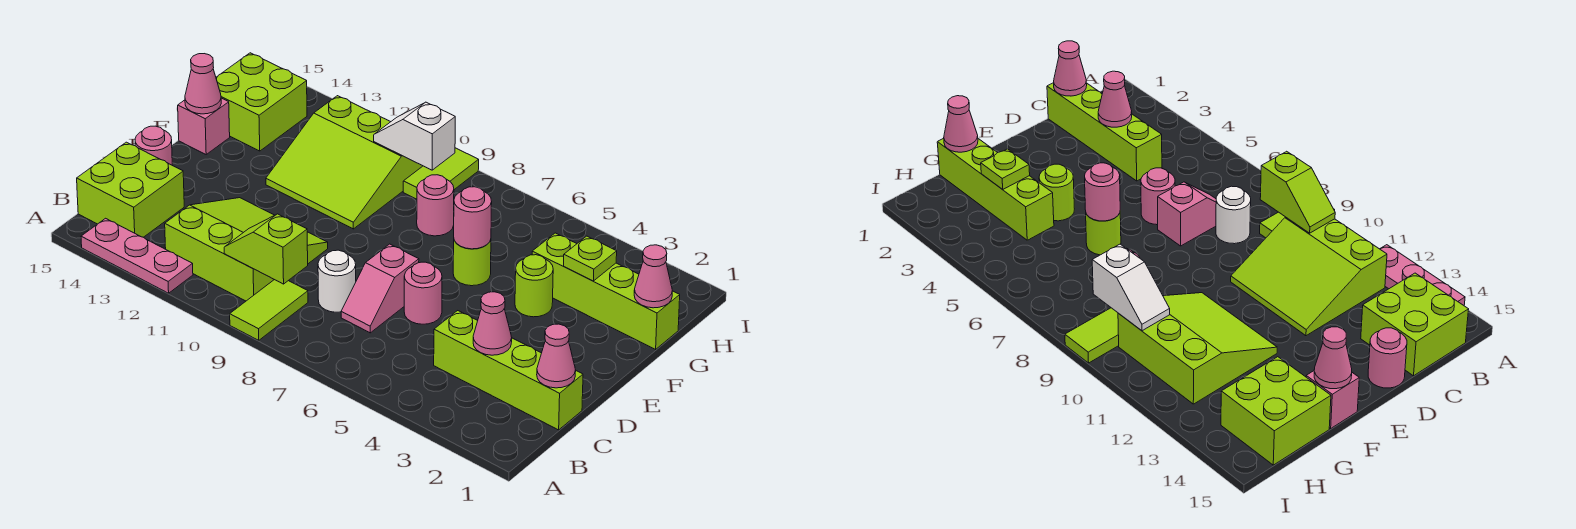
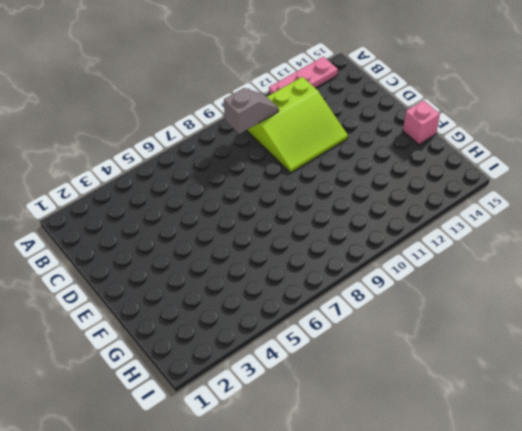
grey 1x2 slope [224,88,279,134] -> lime 1x2 slope [224,214,308,284]
none -> lime 1x2 tile [230,280,308,340]
none -> lime 2x2 brick [77,142,184,237]
none -> lime 1x4 brick [434,311,583,430]

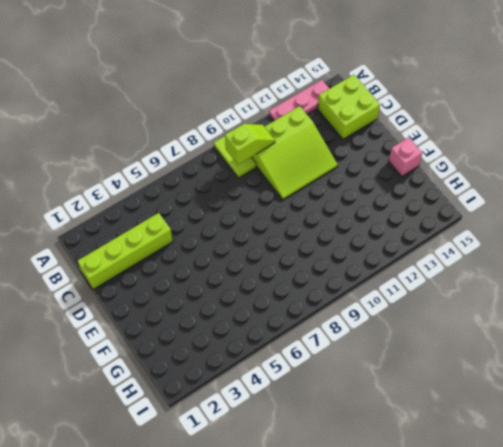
none -> pink 1x2 slope [341,244,419,333]
none -> white 1x1 round brick [318,250,356,312]
none -> pink 1x1 round brick [404,262,442,324]

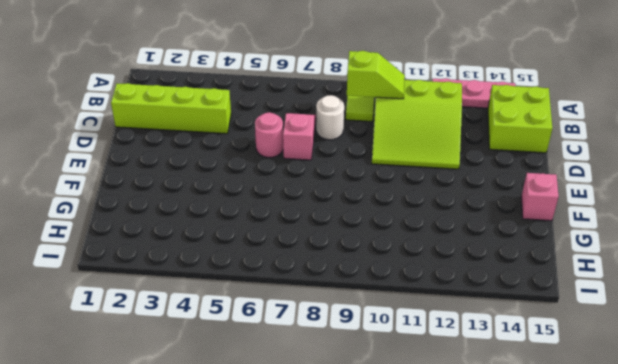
none -> pink 1x1 round brick [135,126,172,165]
none -> lime 1x1 round brick [515,255,553,317]
none -> lime 1x1 round brick [453,240,491,286]

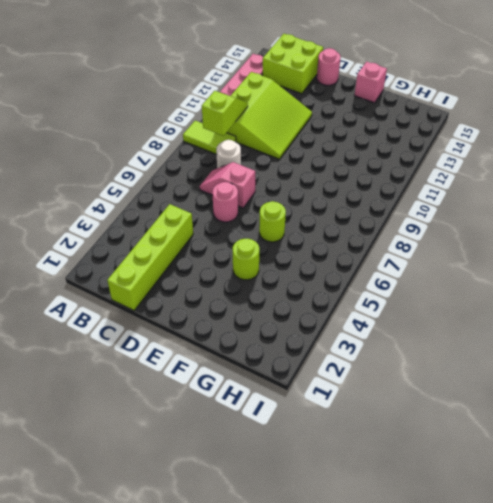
none -> lime 3x3 slope [266,96,422,229]
none -> lime 1x4 brick [532,233,680,349]
none -> pink 1x1 round brick [417,175,454,236]

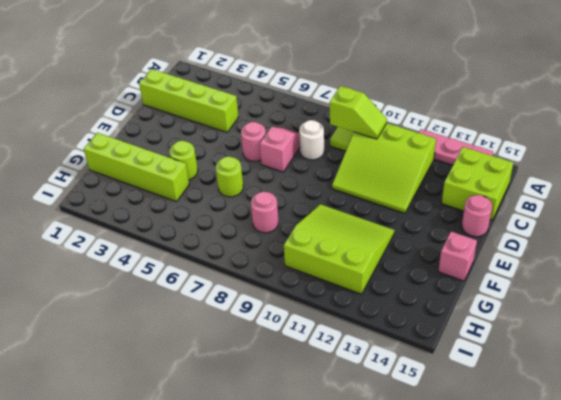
none -> lime 2x2 brick [216,53,307,151]
none -> lime 1x2 tile [403,148,479,199]
none -> pink 1x1 cone [537,324,576,388]

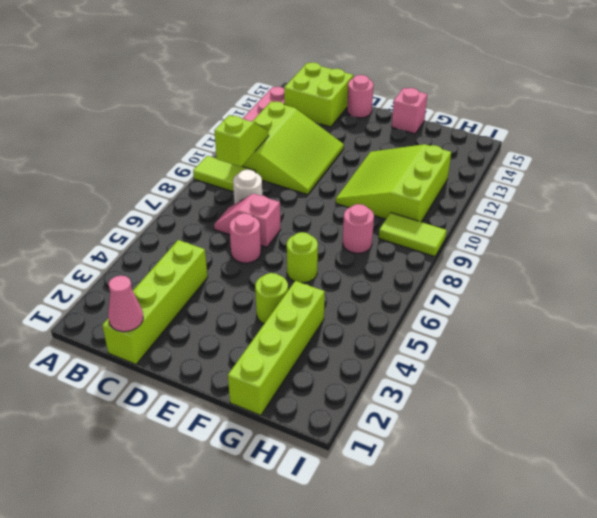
none -> lime 2x2 brick [216,53,307,151]
none -> pink 1x1 cone [473,292,512,355]
none -> pink 1x1 round brick [454,187,492,249]

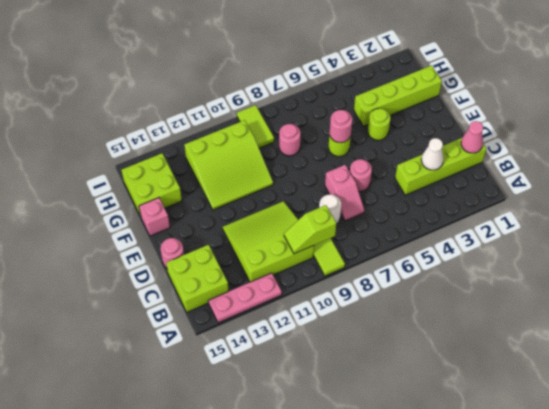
white 1x1 cone [421,138,444,170] -> pink 1x1 cone [473,292,512,355]
none -> pink 1x1 cone [185,54,221,114]
none -> pink 1x1 cone [634,245,672,308]
none -> lime 1x1 plate [564,236,617,281]

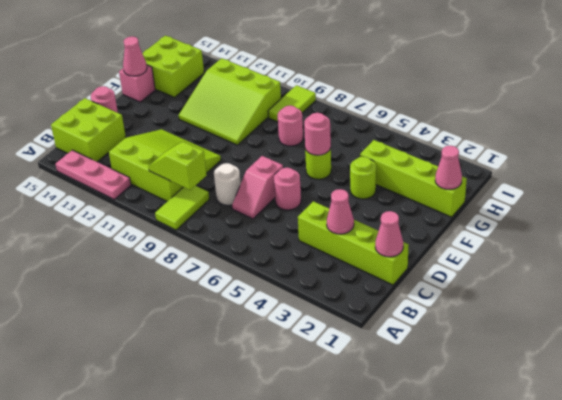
none -> lime 1x1 plate [564,236,617,281]
none -> white 1x2 slope [374,102,455,170]

